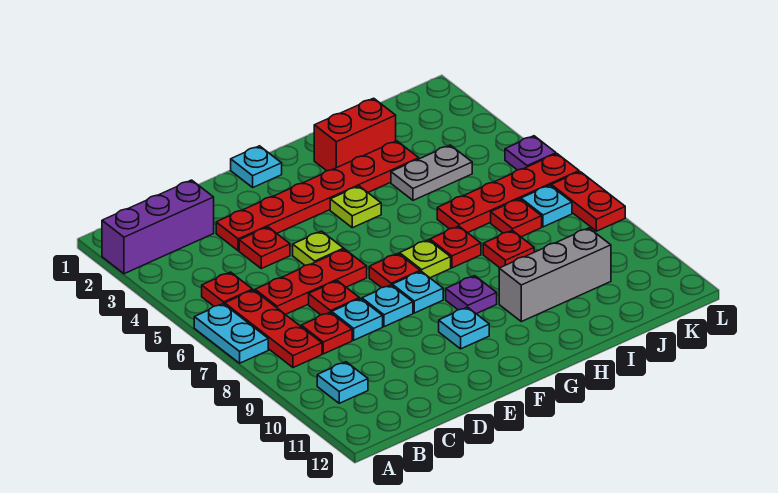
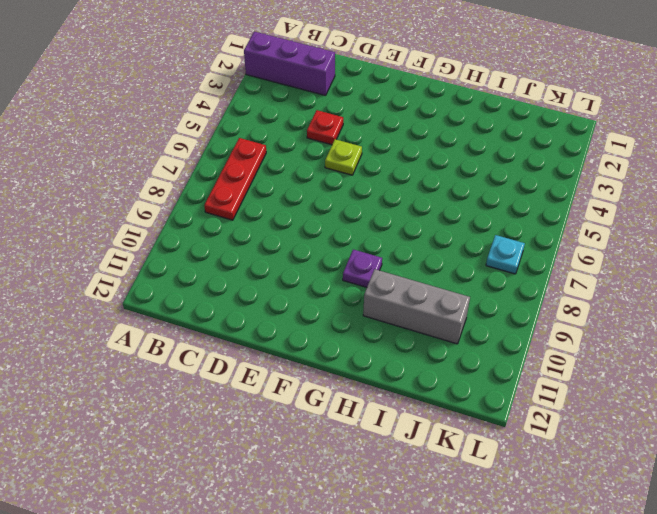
none -> cyan 1x2 plate [194,304,268,363]
none -> red 1x1 plate [202,272,253,306]
none -> cyan 1x1 plate [317,362,368,403]
none -> red 1x3 plate [255,249,367,315]

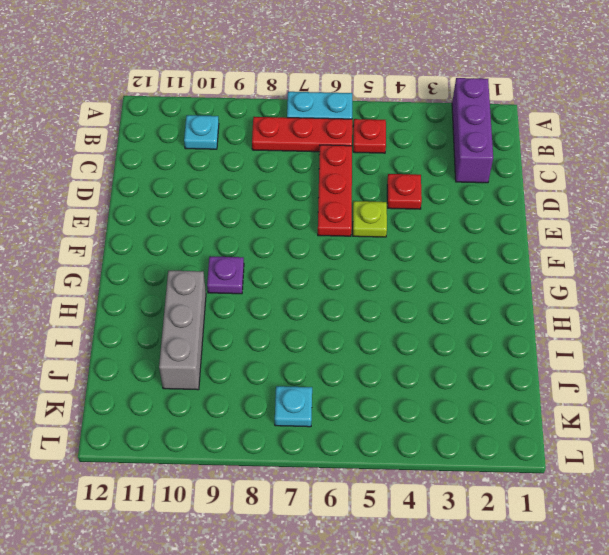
none -> red 1x1 plate [301,312,352,354]
none -> red 1x6 plate [216,141,419,251]
none -> red 1x1 plate [309,281,359,315]
none -> cyan 1x1 plate [332,299,383,340]

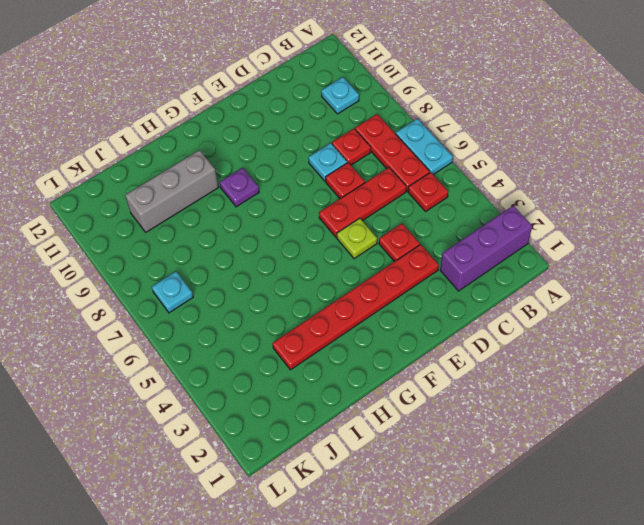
none -> cyan 1x1 plate [362,285,413,327]
none -> cyan 1x1 plate [231,146,282,187]
none -> red 1x1 plate [369,254,420,288]
none -> cyan 1x1 plate [392,271,443,313]

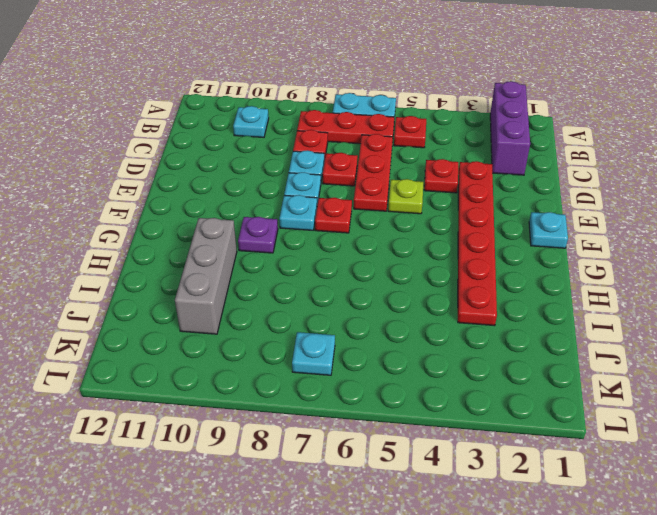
none -> cyan 1x1 plate [439,307,489,349]
none -> lime 1x1 plate [330,186,381,228]
none -> lime 1x1 plate [400,240,451,278]
none -> red 1x2 brick [314,98,396,171]

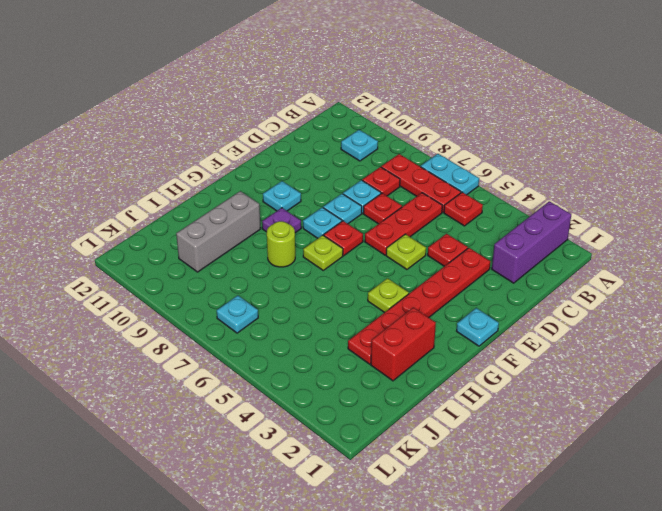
lime 1x1 round brick [267,221,295,267] -> none
none -> red 1x1 plate [430,226,481,268]
none -> grey 1x2 plate [391,145,472,200]
none -> red 1x4 plate [437,154,579,233]
none -> red 1x1 plate [483,230,534,268]

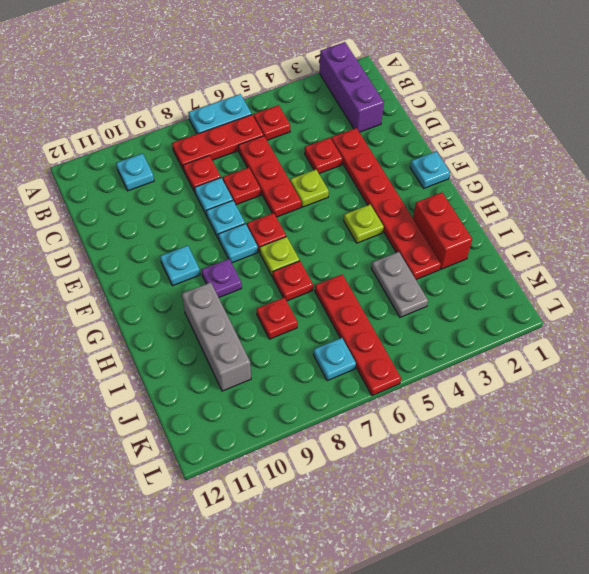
none -> red 1x1 plate [491,199,542,237]
none -> purple 1x1 plate [505,136,556,170]
none -> red 1x2 plate [551,172,625,231]

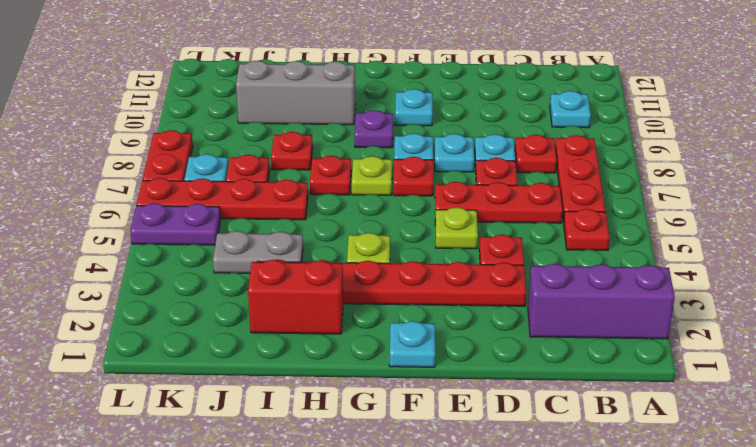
purple 1x2 plate [130,203,221,245] -> purple 1x1 plate [505,136,556,170]
none -> cyan 1x2 plate [194,304,268,363]

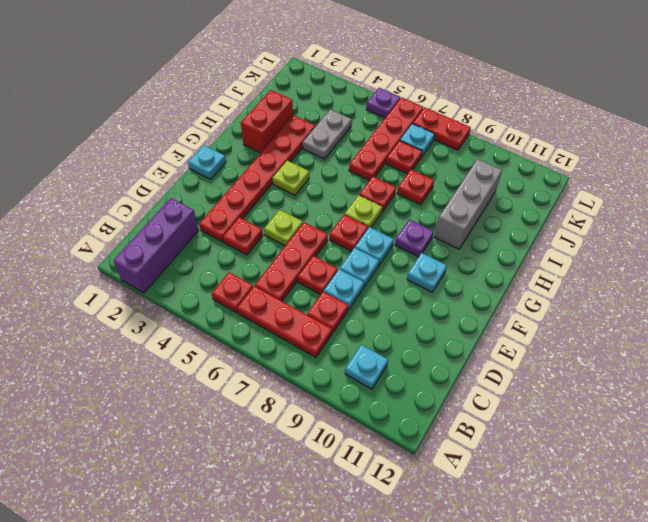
none -> cyan 1x2 plate [194,304,268,363]

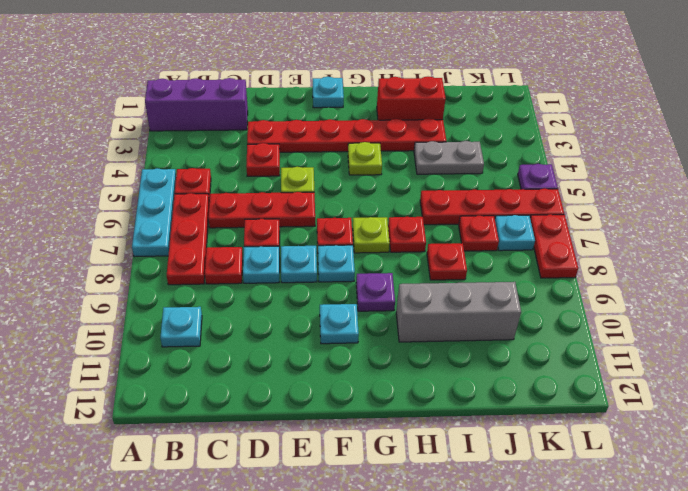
cyan 1x3 plate [132,168,176,257] -> cyan 1x2 plate [194,304,268,363]

